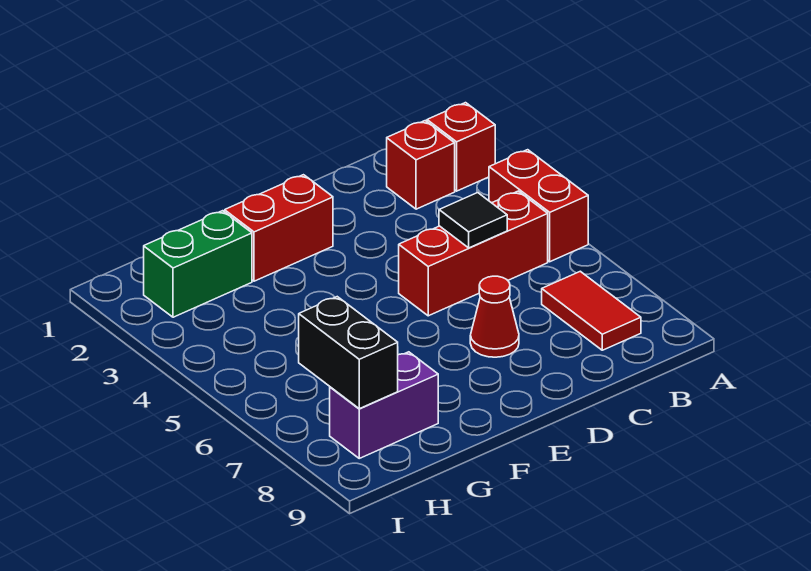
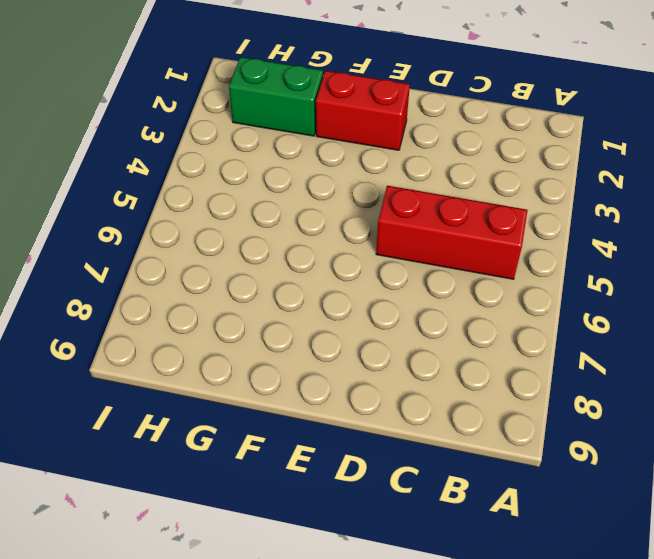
none -> red 1x1 brick [427,103,495,191]
none -> red 1x2 brick [489,150,588,262]

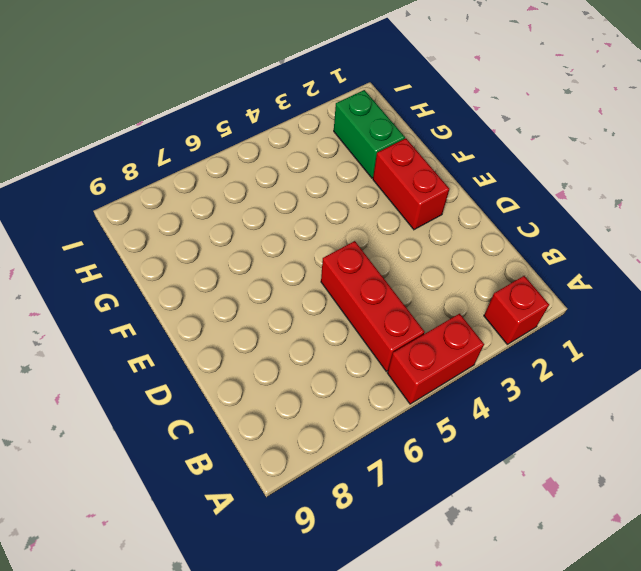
none -> red 1x1 brick [387,121,455,209]
none -> red 1x2 tile [542,271,641,350]

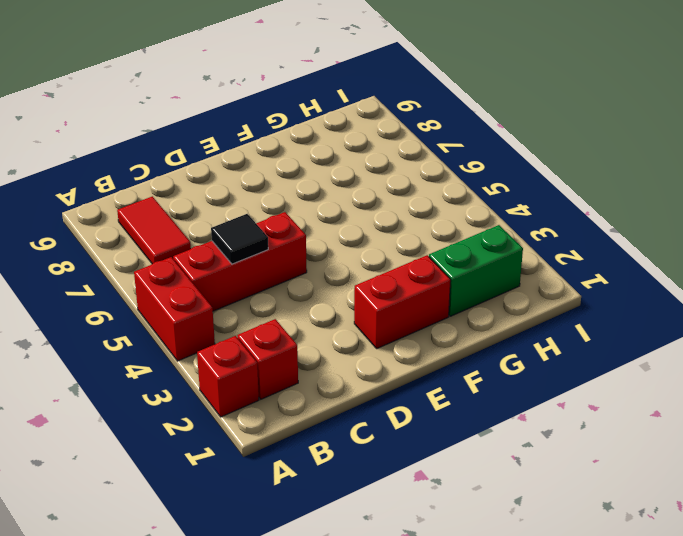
none -> red 1x1 cone [470,276,519,357]
none -> purple 1x2 brick [330,352,438,458]

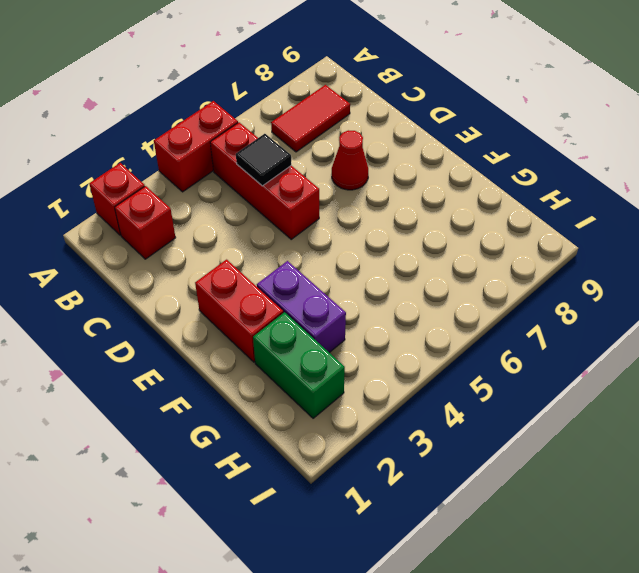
purple 1x2 brick [257,261,346,353] -> purple 1x2 brick moved to [330,352,438,458]
none -> black 1x2 brick [299,297,398,409]

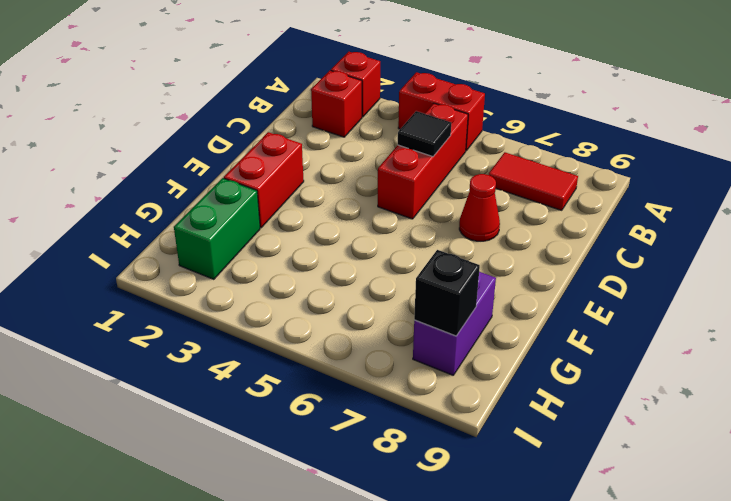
black 1x1 brick [414,250,480,336] -> black 1x2 brick [299,297,398,409]

